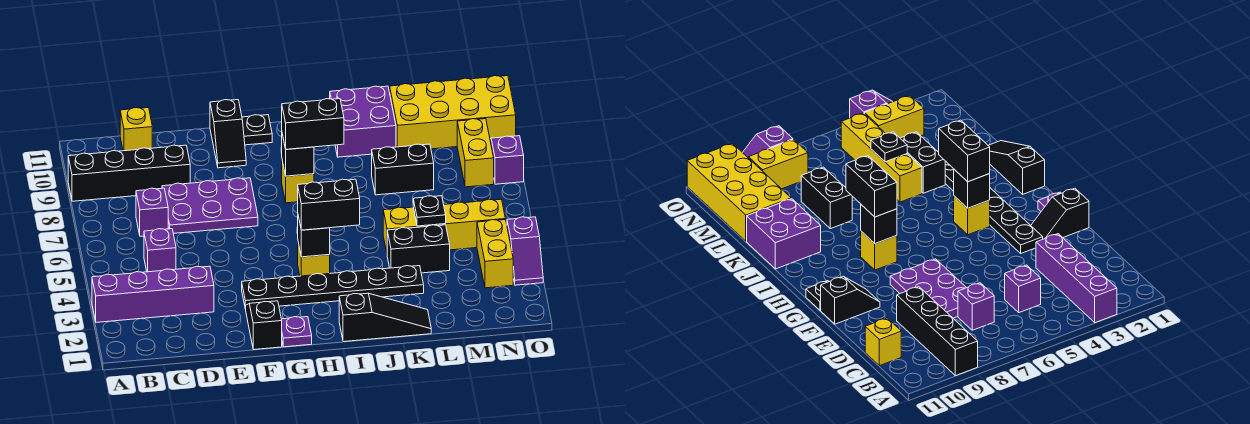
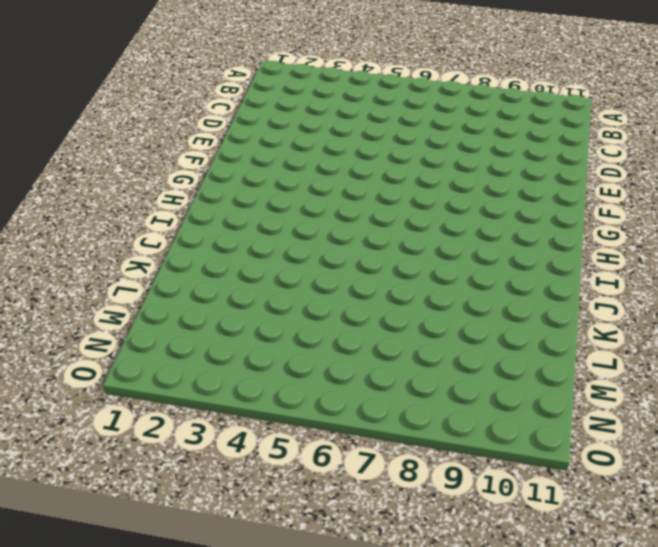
none -> purple 1x4 brick [92,266,214,322]
none -> black 1x4 brick [68,145,190,201]
none -> purple 1x1 brick [144,229,176,272]

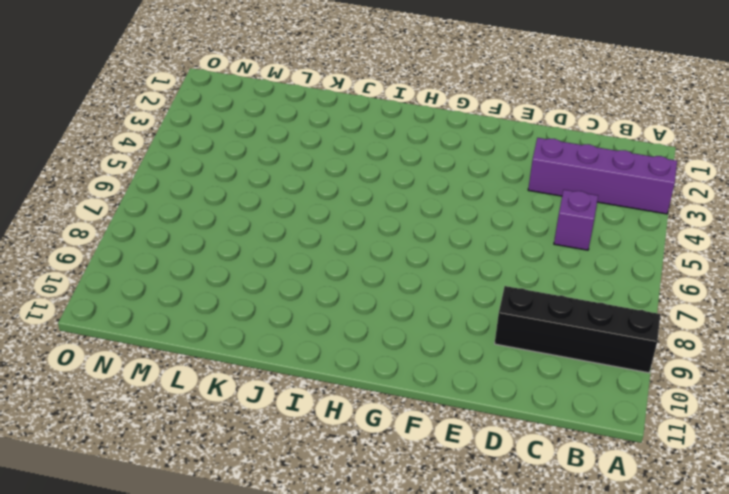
none -> purple 1x1 brick [136,188,168,236]
none -> yellow 1x1 brick [120,108,152,151]
none -> purple 2x3 plate [162,178,258,233]

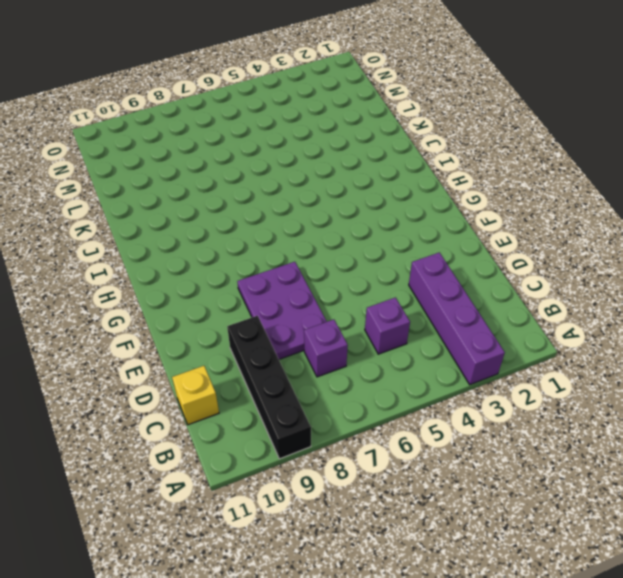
none -> black 1x2 slope [246,301,282,350]
none -> black 1x6 plate [242,266,424,309]
none -> black 1x2 slope [210,100,246,168]

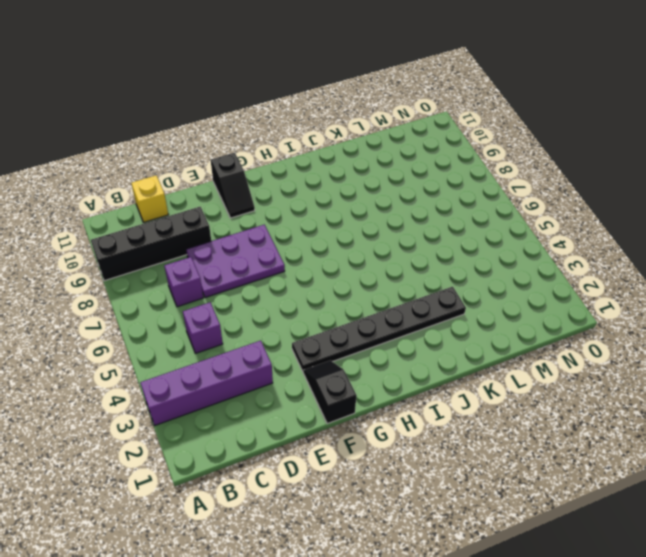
none -> purple 1x1 plate [282,317,312,347]
none -> black 1x1 plate [242,115,272,145]
none -> yellow 1x1 brick [298,243,330,276]

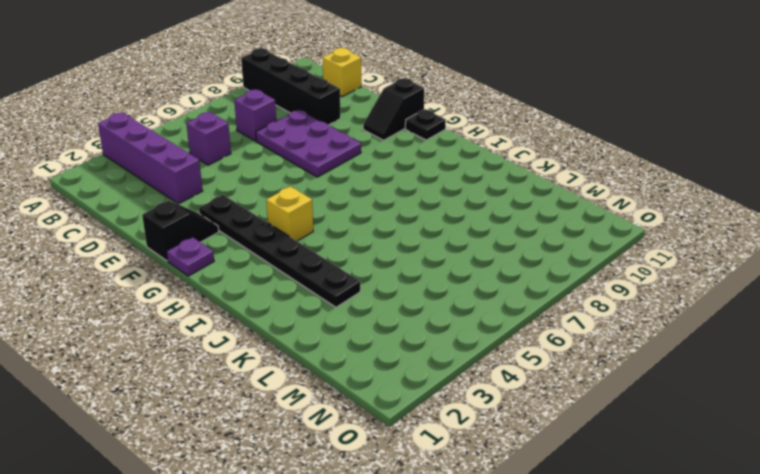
none -> yellow 1x1 brick [282,161,314,203]
none -> black 1x3 slope [339,293,431,342]
none -> purple 2x2 brick [330,86,396,157]

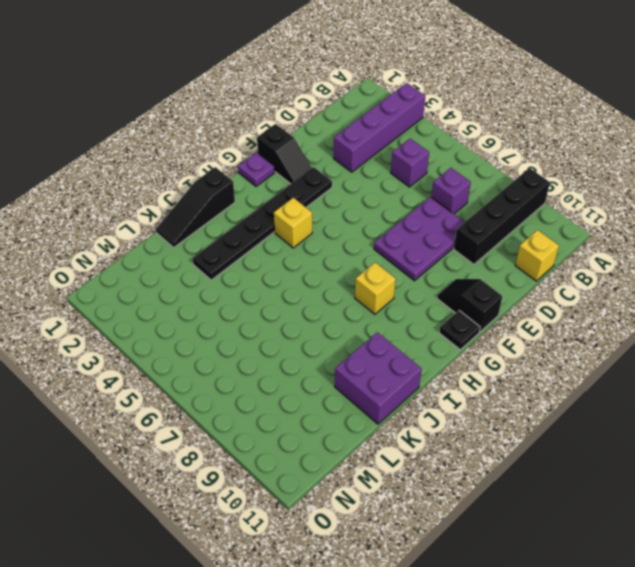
none -> black 1x2 brick [387,225,450,273]
none -> yellow 1x4 brick [383,199,505,252]
none -> black 1x2 brick [372,144,434,195]

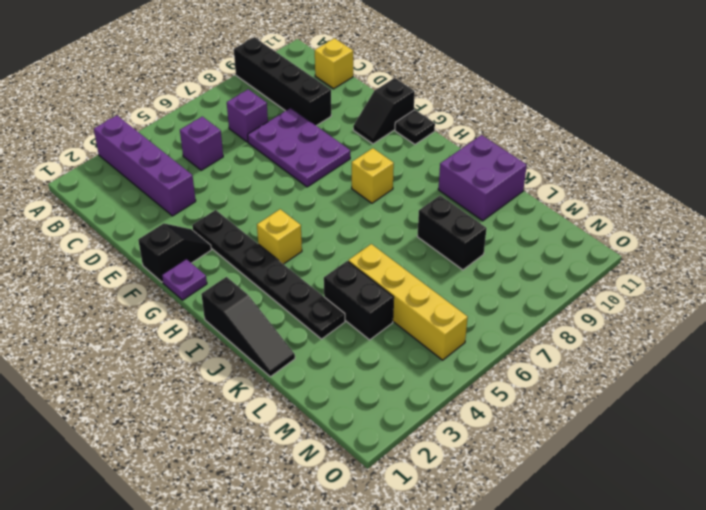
none -> yellow 2x4 brick [390,76,516,149]
none -> yellow 1x2 brick [477,220,513,288]
none -> yellow 1x2 brick [457,119,494,187]

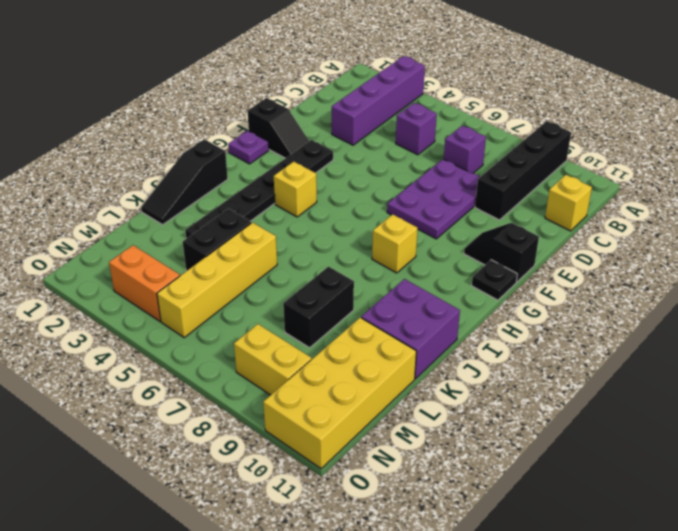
orange 1x2 brick [109,245,180,321] -> yellow 1x2 brick [477,220,513,288]
none -> purple 1x2 slope [507,217,543,285]
none -> purple 1x2 slope [490,136,524,184]
none -> black 1x1 brick [298,216,330,257]

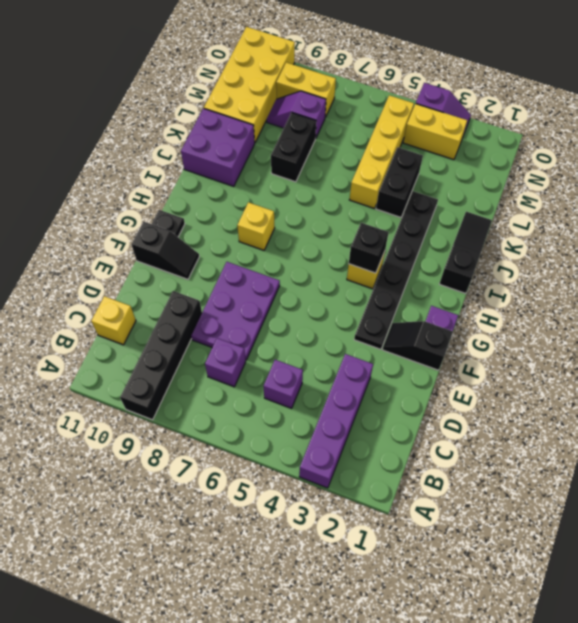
purple 1x2 slope [267,91,326,139] -> purple 1x2 slope moved to [490,136,524,184]
none -> black 1x1 brick [282,134,314,176]
none -> black 1x1 plate [413,196,446,226]
none -> black 1x2 brick [298,179,360,230]

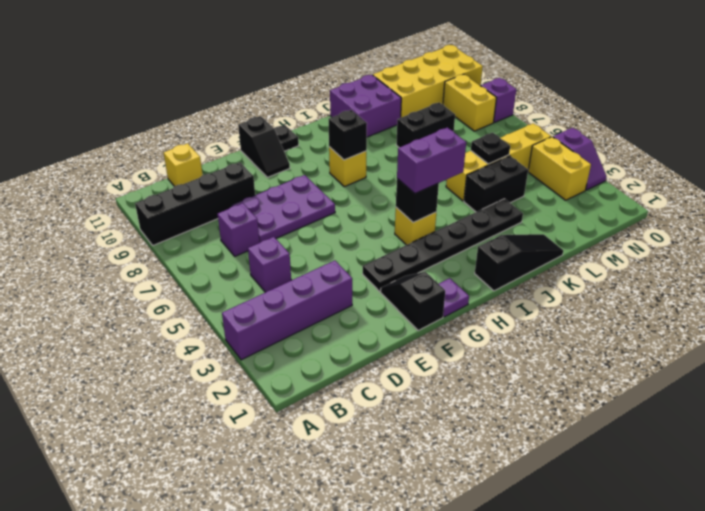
purple 1x2 brick [397,127,466,194] -> black 1x2 brick [298,179,360,230]
none -> black 1x2 brick [282,99,344,149]

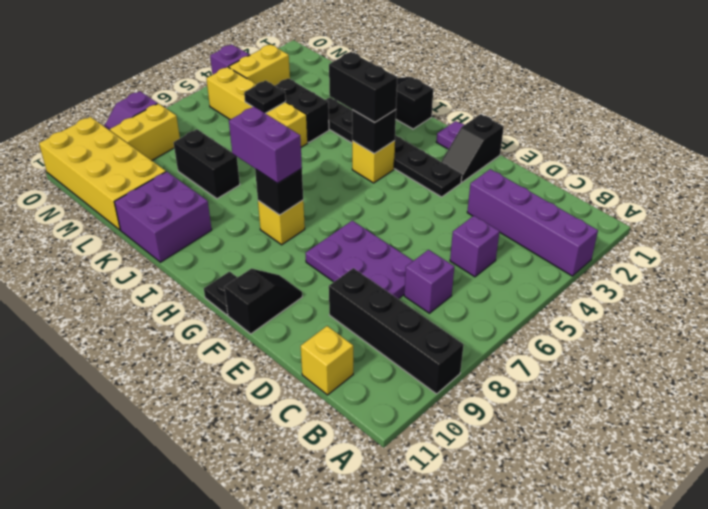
purple 1x2 brick [229,107,302,184] -> black 1x2 brick [282,99,344,149]

